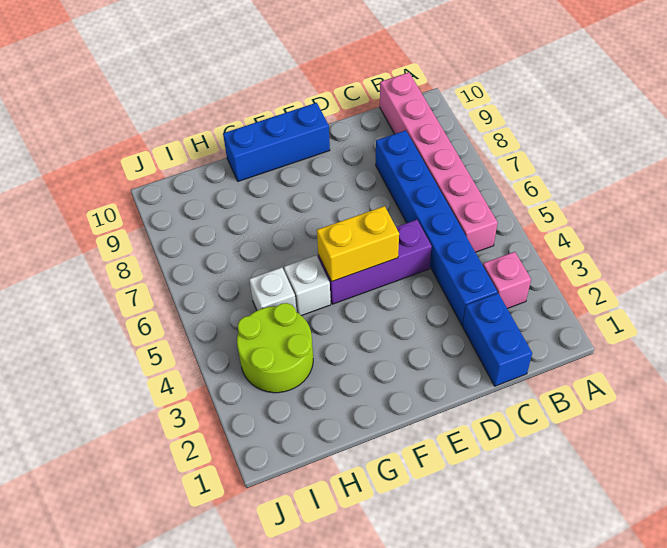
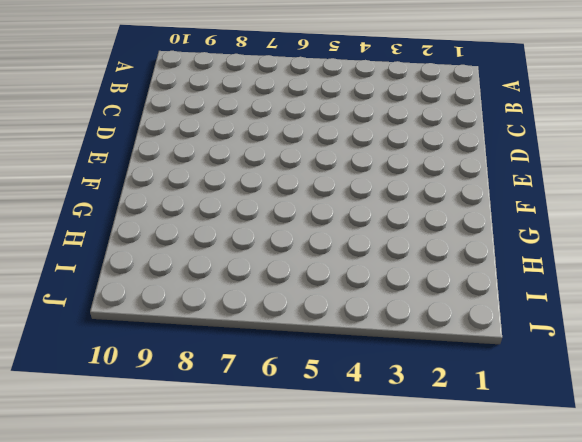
none -> pink 1x1 brick [483,252,531,309]
none -> pink 1x6 brick [380,72,498,252]

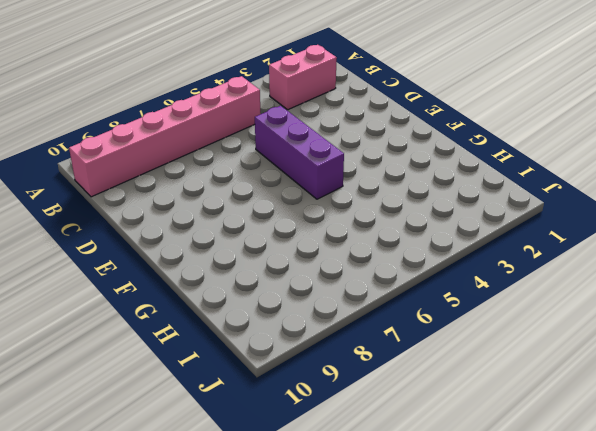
pink 1x2 brick [269,45,337,110] -> pink 1x1 brick [483,252,531,309]
none -> blue 1x2 brick [463,293,532,386]
none -> blue 1x6 brick [376,130,497,325]

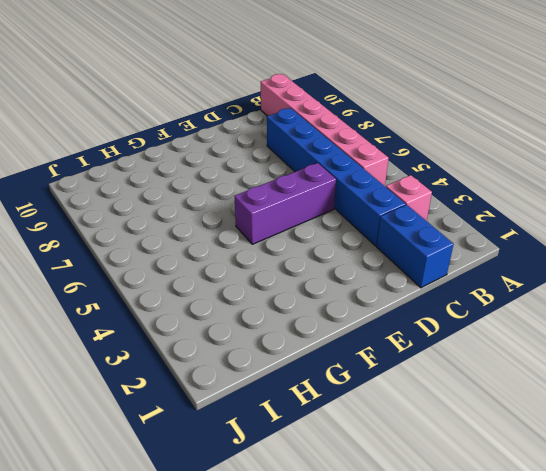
none -> blue 1x3 brick [223,103,330,181]
none -> white 1x1 brick [284,255,331,316]

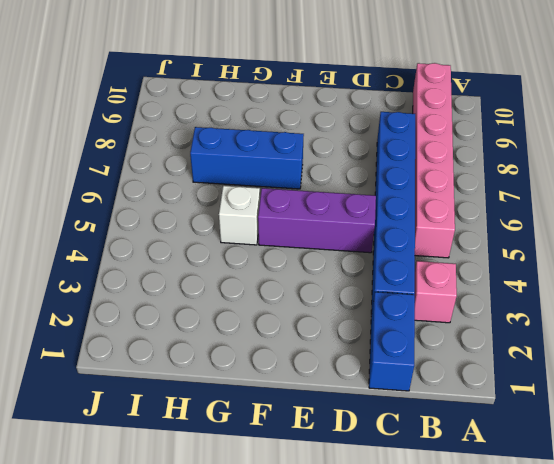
blue 1x3 brick [190,127,304,189] -> blue 1x3 brick moved to [223,103,330,181]
none -> lime 2x2 round brick [237,303,313,393]
none -> white 1x1 brick [249,267,297,312]

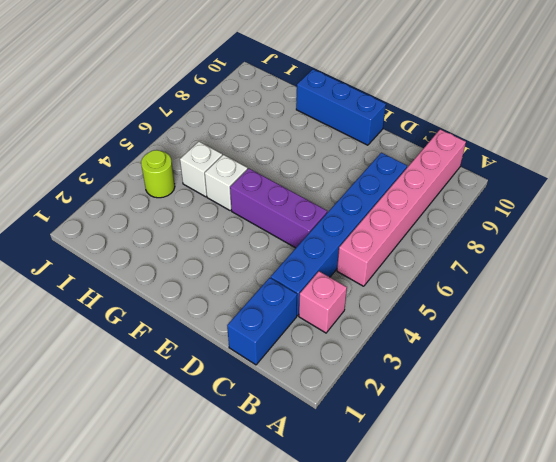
lime 1x1 round brick [141,150,175,198] -> lime 2x2 round brick [237,303,313,393]
none -> yellow 1x2 brick [317,206,399,282]

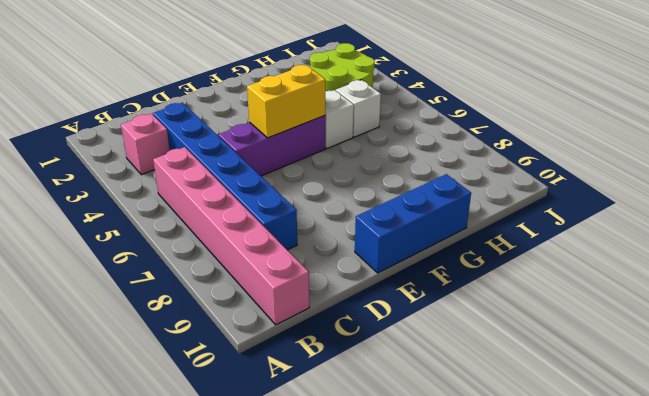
none -> blue 1x2 brick [463,293,532,386]

